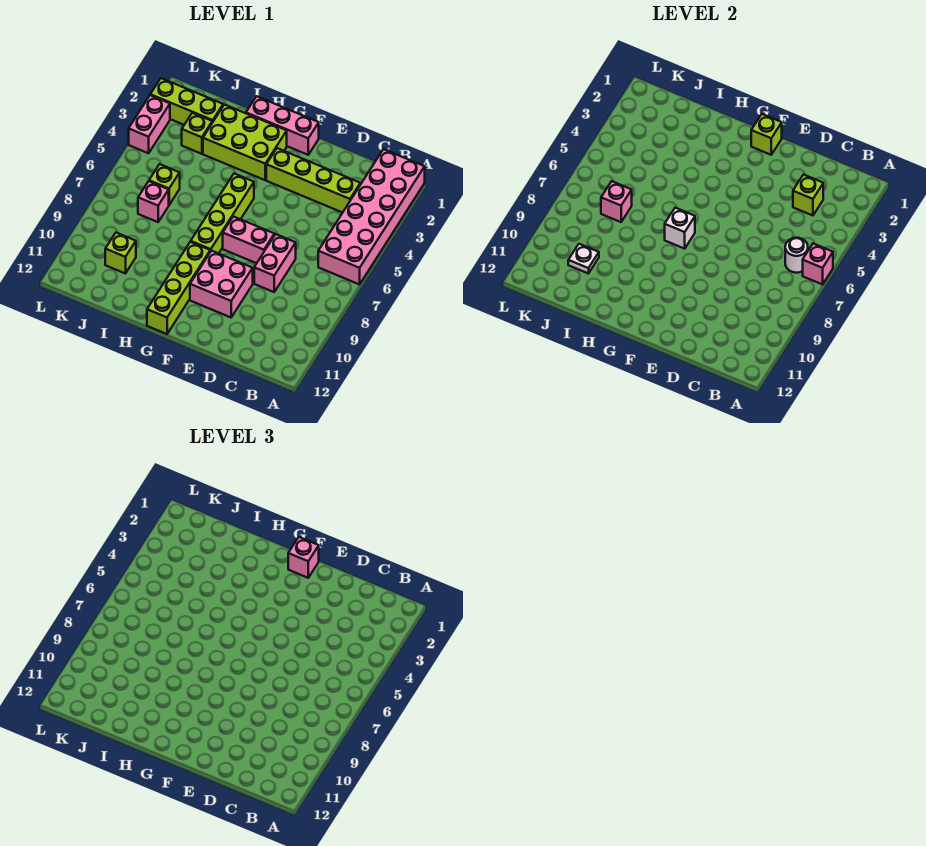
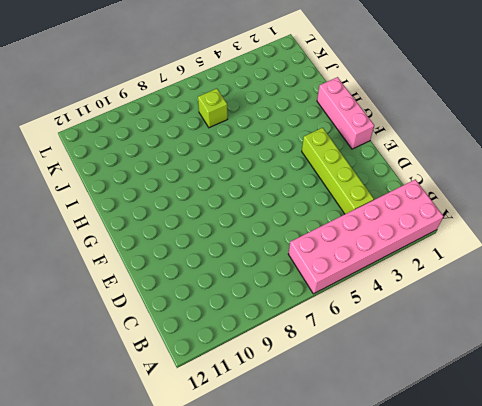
none -> pink 1x2 brick [254,234,296,292]
none -> pink 1x2 brick [223,216,274,263]
none -> pink 2x2 brick [190,251,253,317]

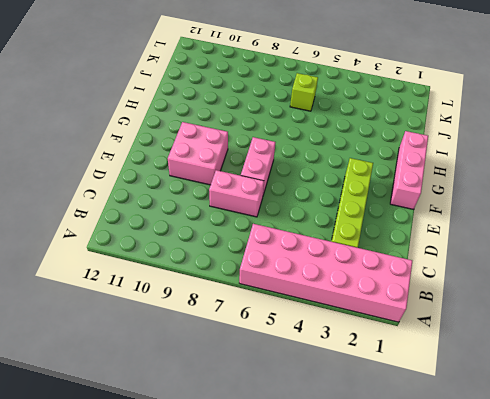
none -> lime 2x3 brick [203,105,287,180]
none -> lime 1x4 brick [191,174,254,253]
none -> lime 1x4 brick [147,242,210,334]

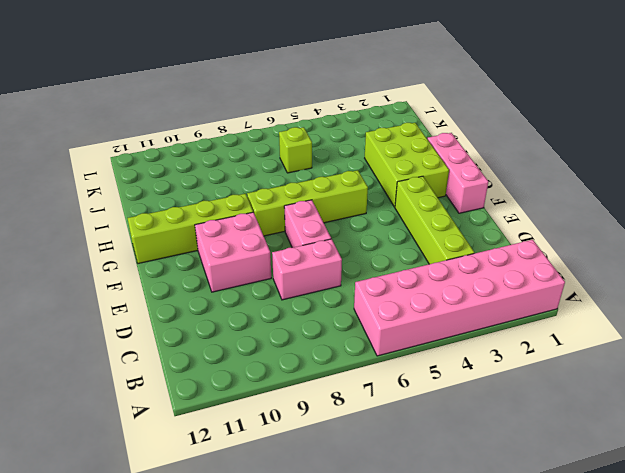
none -> lime 1x3 brick [150,78,223,125]
none -> lime 1x1 brick [182,113,212,154]
none -> pink 1x1 brick [138,181,169,222]

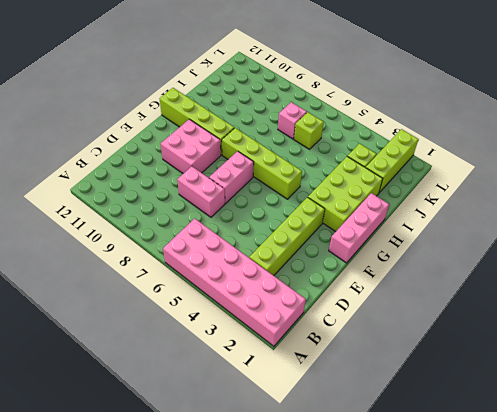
none -> lime 1x1 brick [105,233,136,274]
none -> pink 1x2 brick [129,95,170,153]
none -> pink 1x1 brick [803,244,833,284]

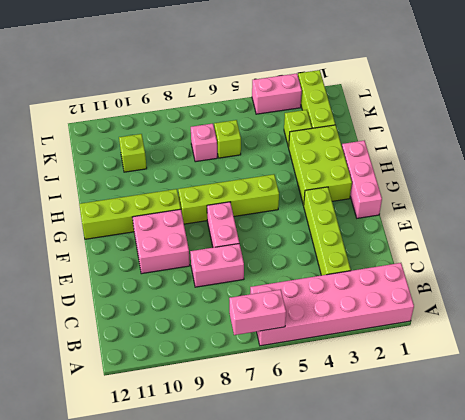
pink 1x2 brick [229,289,286,335] -> pink 1x1 brick [803,244,833,284]
none -> white 1x1 round brick [785,238,808,273]
none -> lime 1x1 brick [793,175,823,216]
none -> lime 1x1 brick [751,114,782,155]

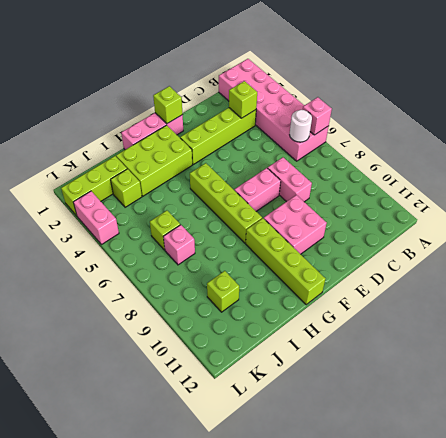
none -> white 1x1 brick [665,208,695,249]
none -> pink 1x1 brick [601,181,632,222]
none -> white 1x1 plate [568,244,599,274]

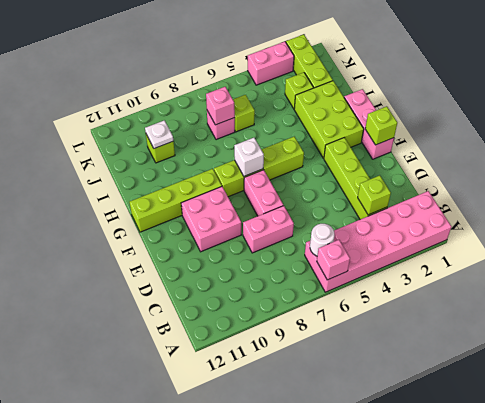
none -> pink 1x1 brick [288,537,319,578]

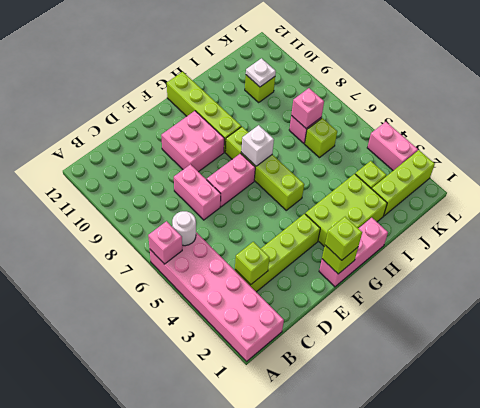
lime 1x1 brick [325,217,362,260] -> pink 1x1 brick [288,537,319,578]

